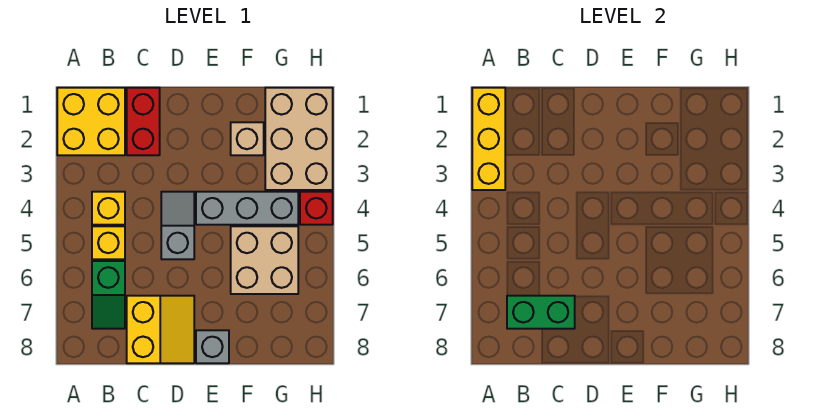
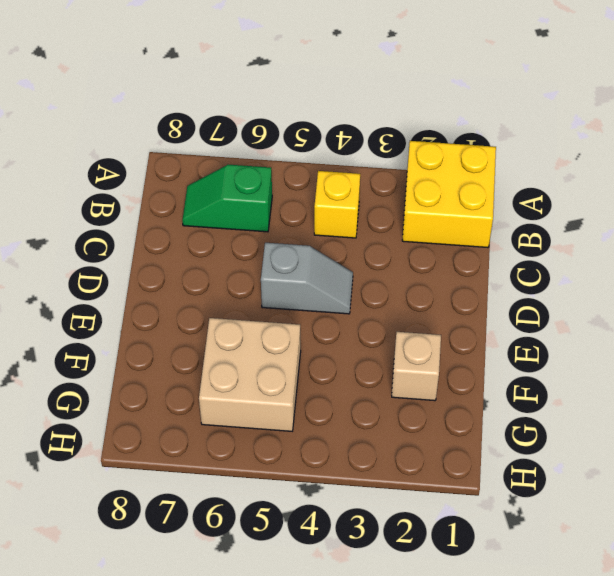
none -> yellow 1x1 brick [92,226,125,259]
none -> red 1x2 brick [127,88,160,155]
none -> yellow 2x2 slope [127,296,194,363]

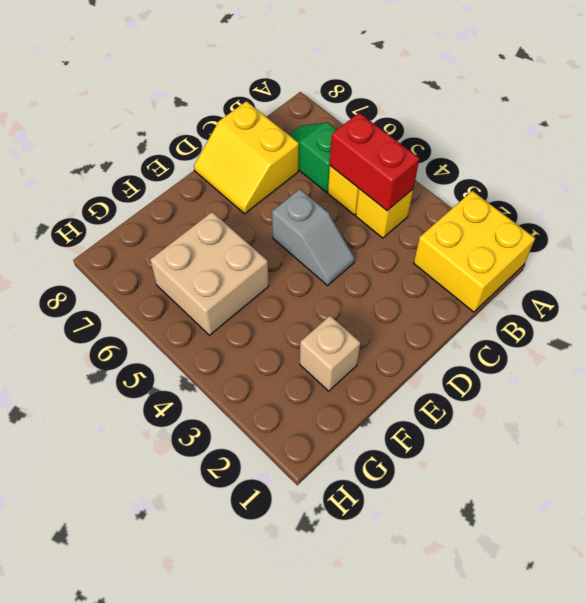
red 1x2 brick [330,113,419,211] -> red 1x2 brick moved to [127,88,160,155]
none -> grey 1x3 brick [196,192,298,225]
none -> grey 1x1 brick [196,330,229,363]
none -> tan 2x3 brick [265,88,333,190]

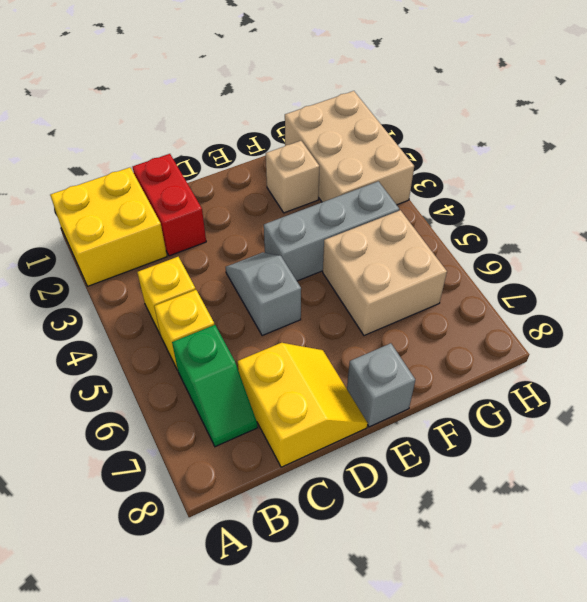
none -> red 1x1 brick [300,192,333,225]
none -> yellow 1x3 brick [472,88,505,190]
none -> green 1x2 brick [507,296,575,329]

